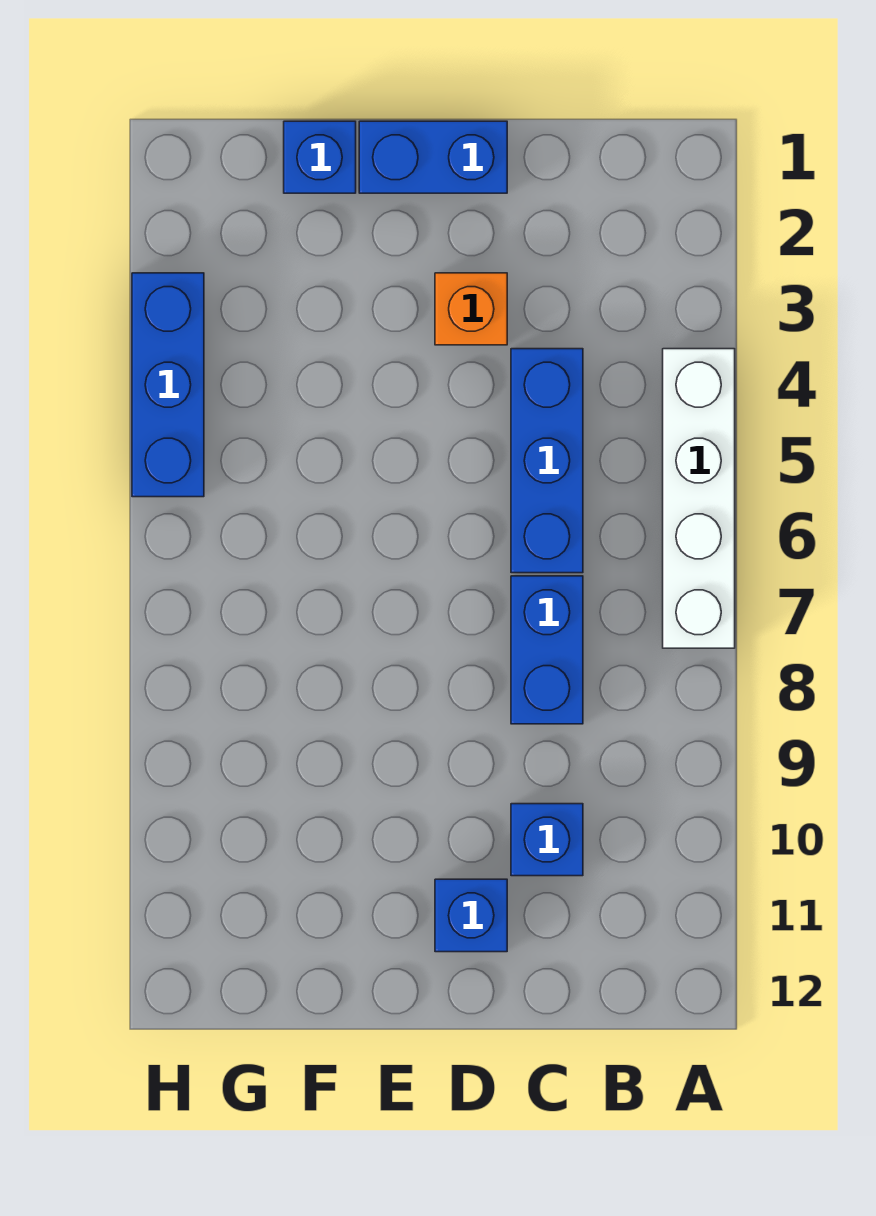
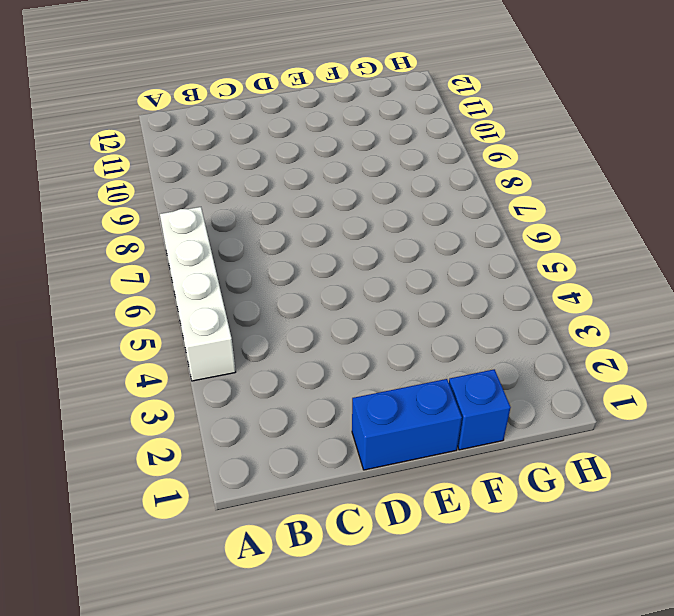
none -> blue 1x3 brick [511,349,583,573]
none -> blue 1x2 brick [511,576,583,724]

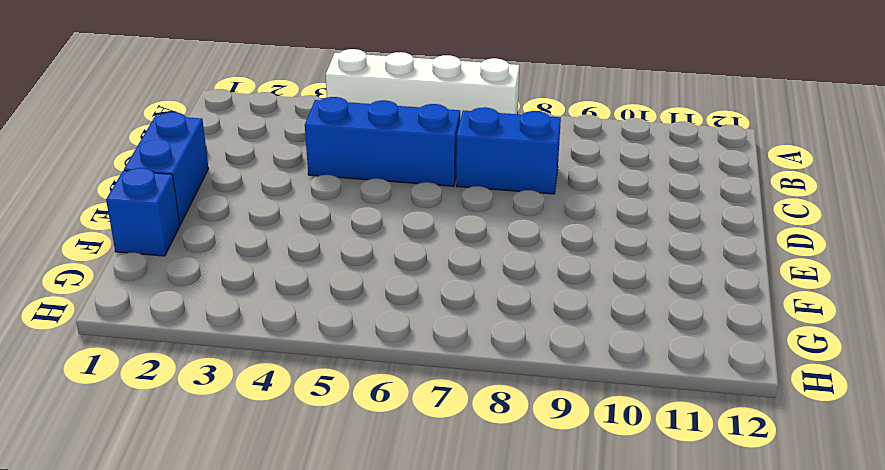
none -> blue 1x1 brick [511,804,583,876]
none -> orange 1x1 brick [435,273,507,345]

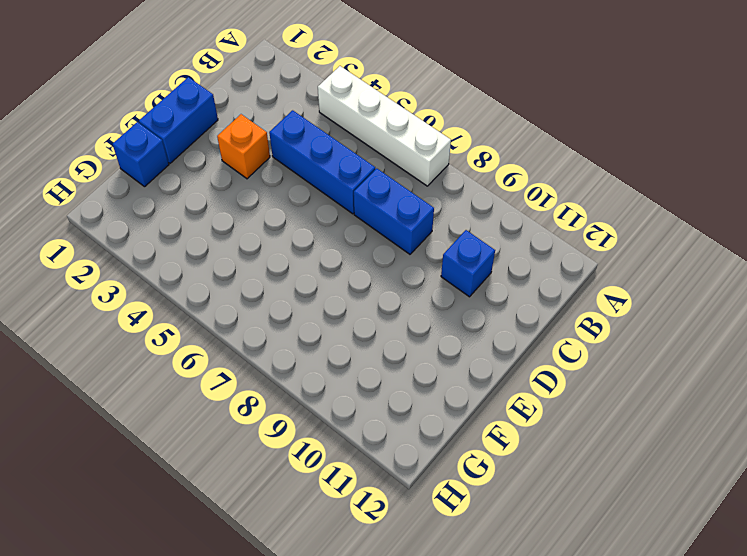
none -> blue 1x1 brick [435,879,507,952]
none -> blue 1x3 brick [132,273,204,497]

